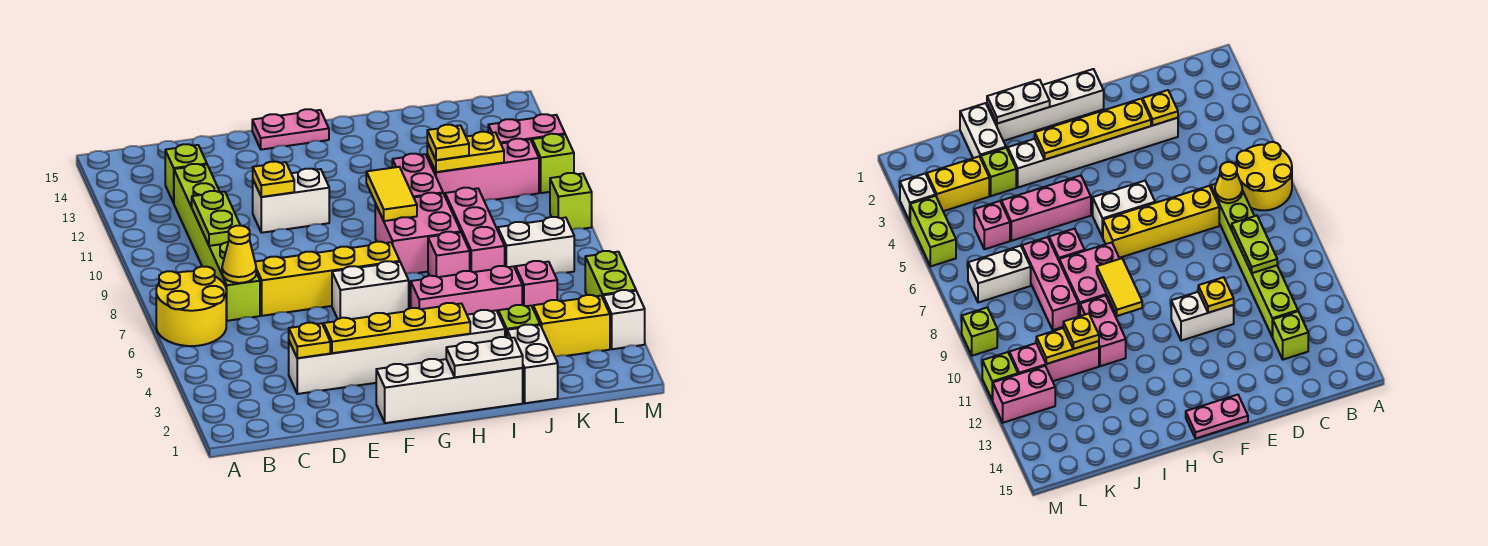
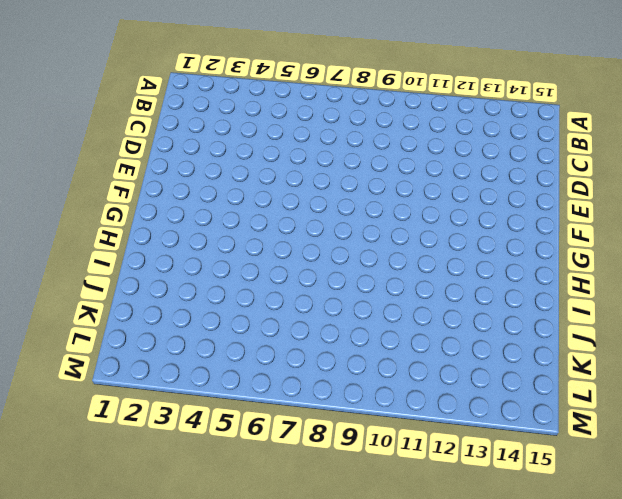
none -> yellow 2x2 round brick [156,266,226,346]
none -> lime 1x6 brick [174,164,260,321]
none -> lime 1x1 brick [165,144,207,203]
none -> white 1x6 brick [289,310,505,394]

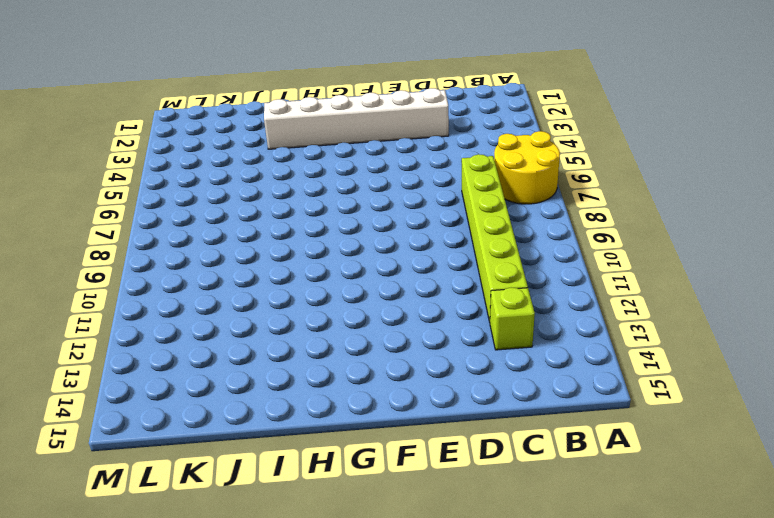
none -> yellow 1x4 brick [255,242,400,316]
none -> white 1x2 brick [253,169,329,233]
none -> white 1x4 brick [376,359,523,423]
none -> white 1x2 brick [332,261,409,319]

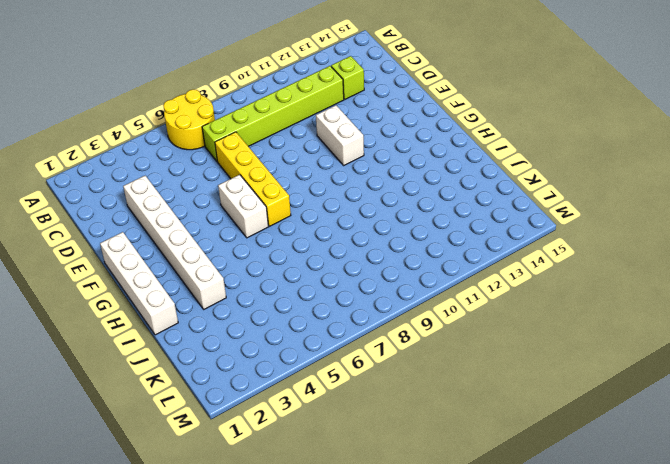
none -> pink 1x2 plate [252,109,329,150]
none -> pink 1x3 brick [411,266,522,315]
none -> pink 2x2 brick [375,193,461,274]
none -> pink 1x1 brick [428,232,470,277]

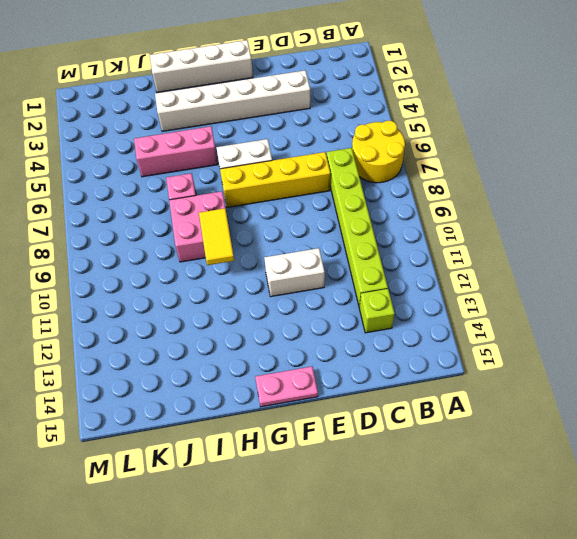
none -> pink 1x2 brick [392,154,443,197]
none -> white 1x2 brick [507,325,558,403]
none -> lime 1x1 brick [498,305,540,337]
none -> pink 1x3 brick [445,188,505,272]

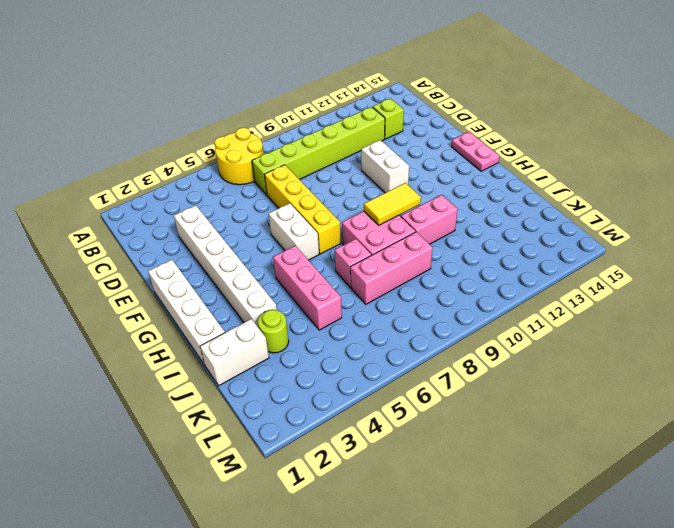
lime 1x1 round brick [258,310,289,353] -> lime 1x1 brick [498,305,540,337]
none -> pink 1x3 brick [427,139,539,201]
none -> yellow 1x2 brick [533,295,610,357]
none -> pink 1x1 brick [516,261,557,308]
none -> white 1x2 brick [498,217,574,274]

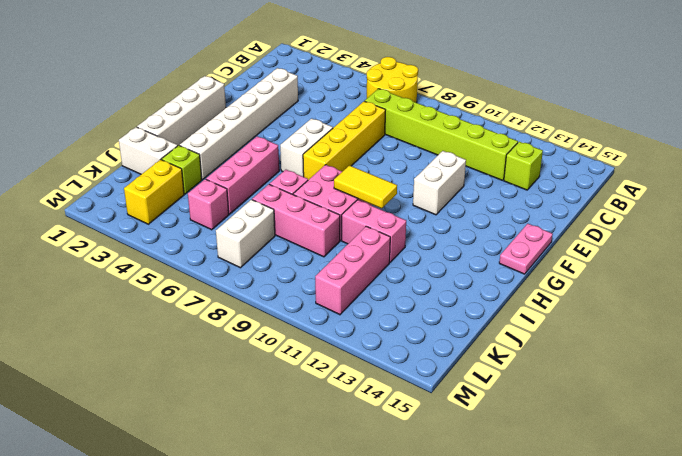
none -> pink 1x2 brick [488,114,565,143]
none -> white 1x1 brick [603,290,645,349]
none -> lime 1x2 brick [585,251,636,298]
none -> lime 1x1 brick [550,173,592,230]

